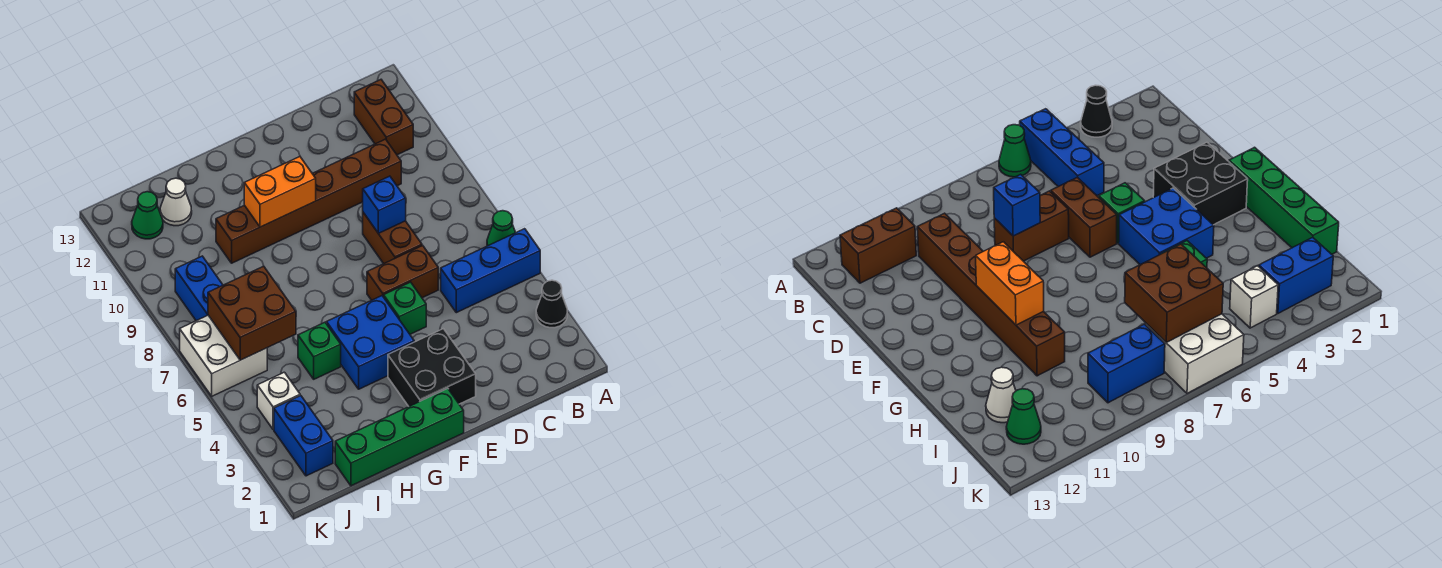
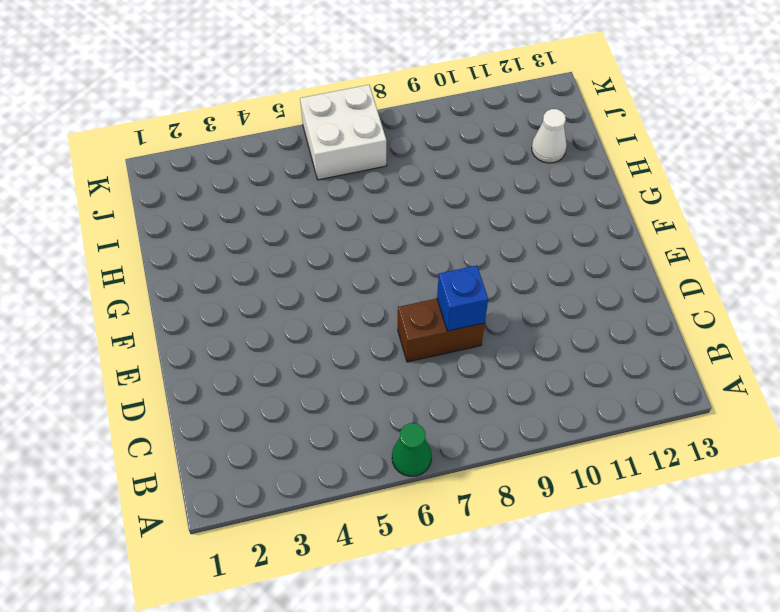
none -> black 1x1 cone [536,280,567,328]
none -> blue 1x3 brick [441,229,540,313]
none -> brown 1x2 brick [354,80,413,155]

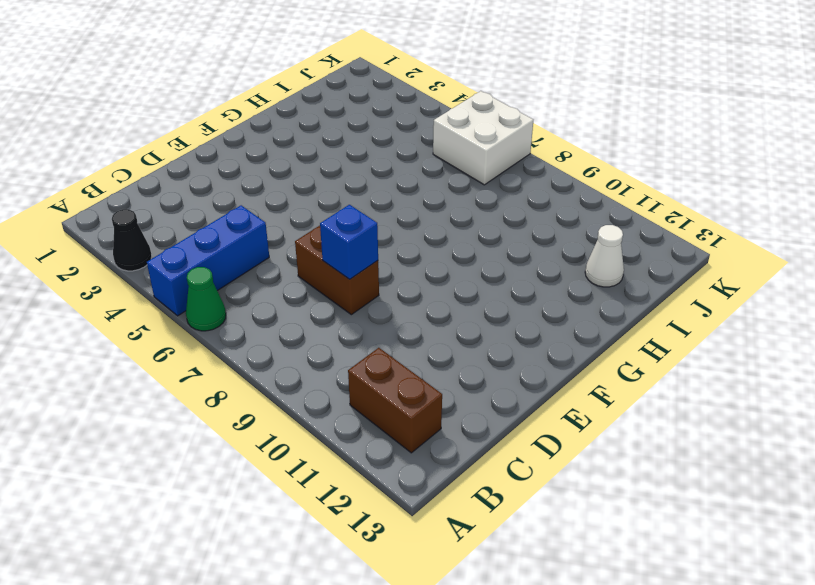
none -> brown 1x6 brick [216,139,401,263]
none -> brown 1x2 brick [367,246,438,300]
none -> black 2x2 brick [388,329,476,406]

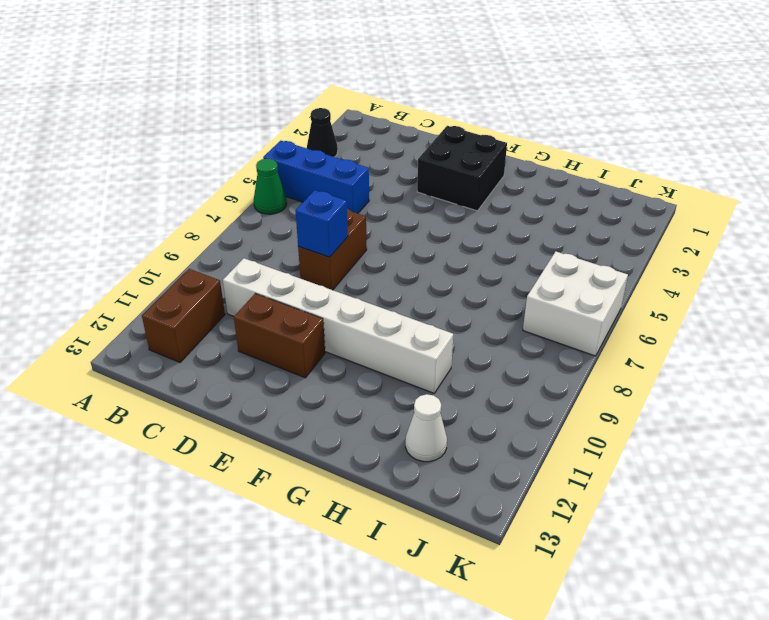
white 1x6 brick [223,258,453,393] -> brown 1x6 brick [216,139,401,263]
brown 1x2 brick [234,294,325,378] -> brown 1x2 brick moved to [367,246,438,300]
none -> green 1x1 brick [384,282,426,334]
none -> green 1x4 brick [335,389,464,486]
none -> blue 2x2 brick [327,296,414,389]

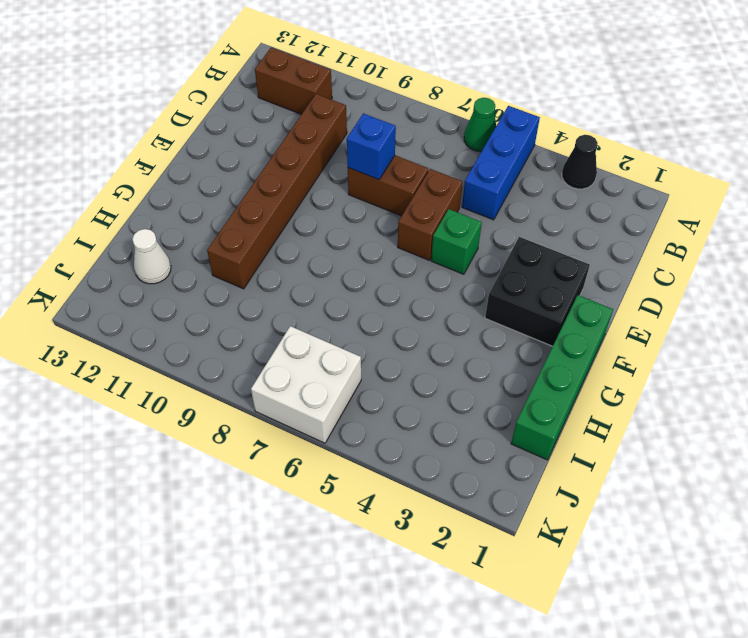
none -> blue 2x2 brick [327,296,414,389]
none -> green 1x1 brick [298,322,341,379]
none -> blue 1x2 brick [274,395,333,476]

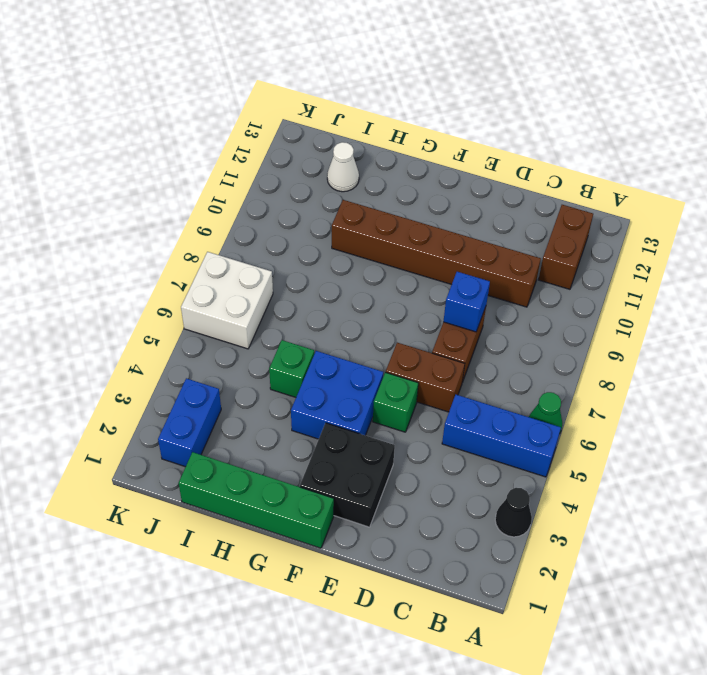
none -> white 1x1 brick [257,372,300,429]
none -> blue 1x2 brick [175,256,223,321]
none -> green 1x1 cone [132,192,163,239]

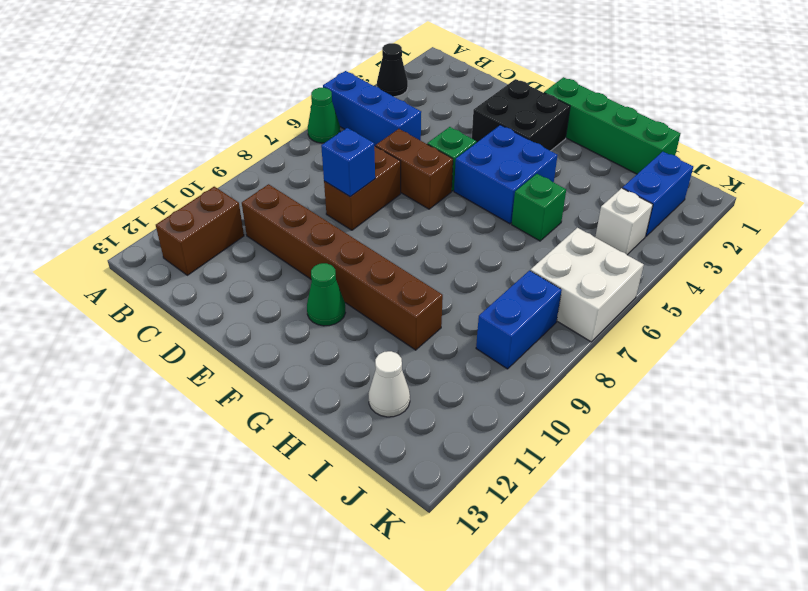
green 1x1 cone [307,263,345,326] -> green 1x1 cone moved to [132,192,163,239]
none -> orange 1x2 brick [244,157,316,227]
none -> brown 2x2 brick [208,266,296,360]

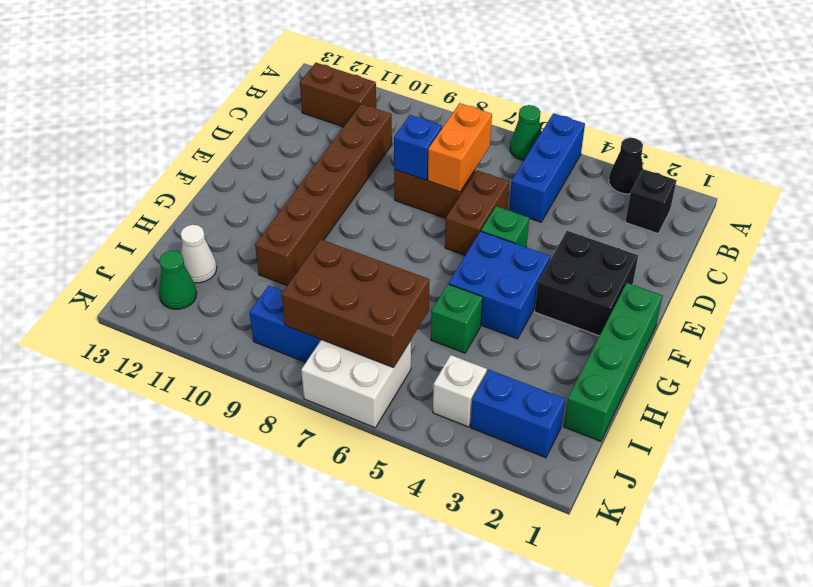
black 1x1 brick [625,169,676,234] -> none
orange 1x2 brick [428,103,492,192] -> orange 1x2 brick moved to [244,157,316,227]
brown 2x3 brick [282,240,429,368] -> brown 2x2 brick [208,266,296,360]

